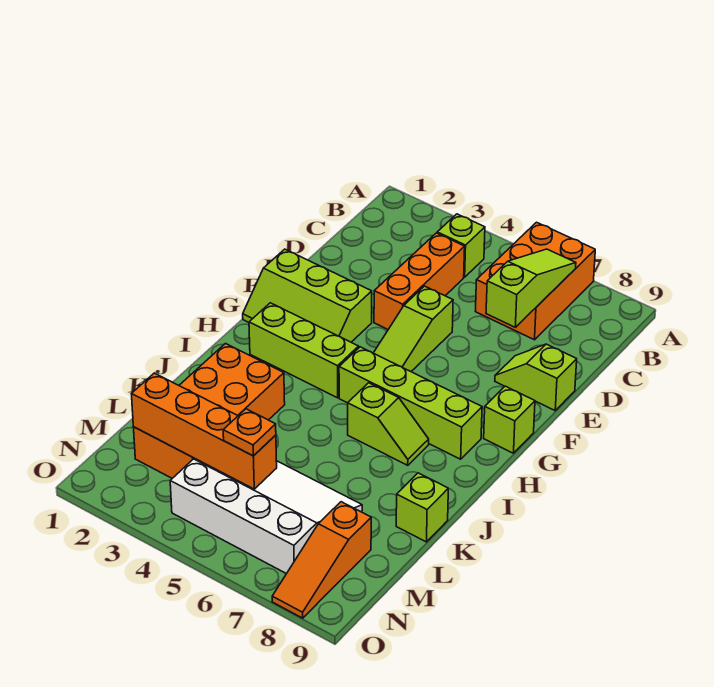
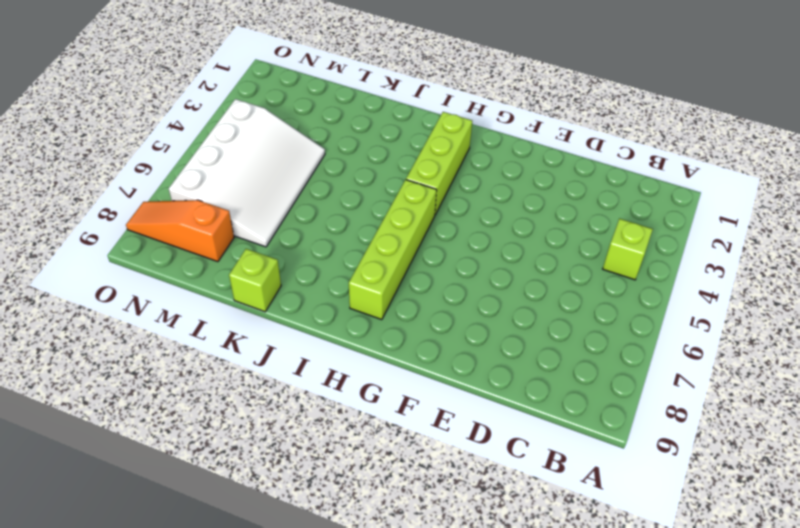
none -> orange 2x3 brick [475,222,595,340]
none -> orange 1x3 brick [374,233,465,329]
none -> lime 1x3 slope [374,286,453,371]

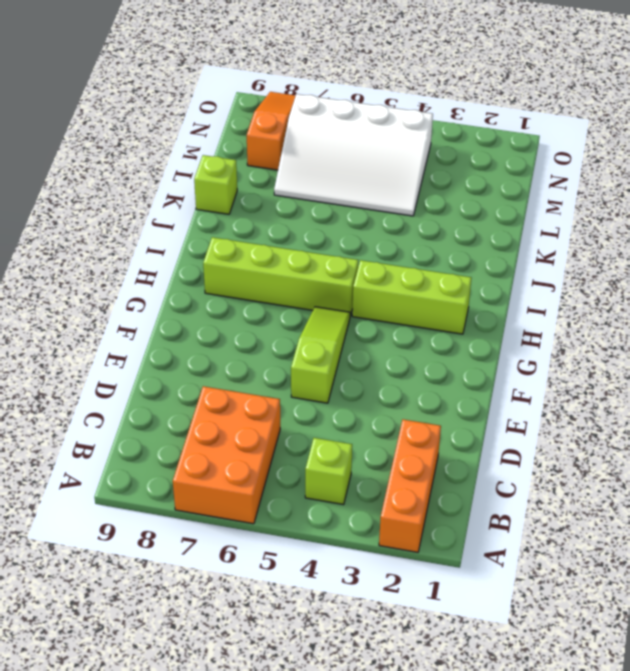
orange 1x3 brick [379,419,441,552] -> orange 1x3 brick moved to [374,233,465,329]
none -> lime 1x2 slope [495,344,577,410]
none -> lime 2x3 slope [243,249,372,342]
none -> lime 1x1 brick [484,386,535,453]

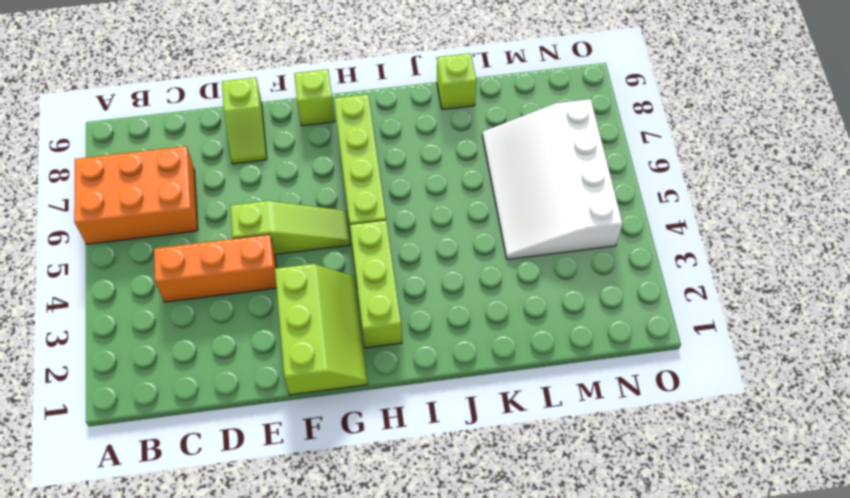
none -> lime 1x1 brick [437,214,485,277]
none -> lime 1x2 slope [348,383,429,465]
none -> orange 2x4 brick [133,344,285,478]

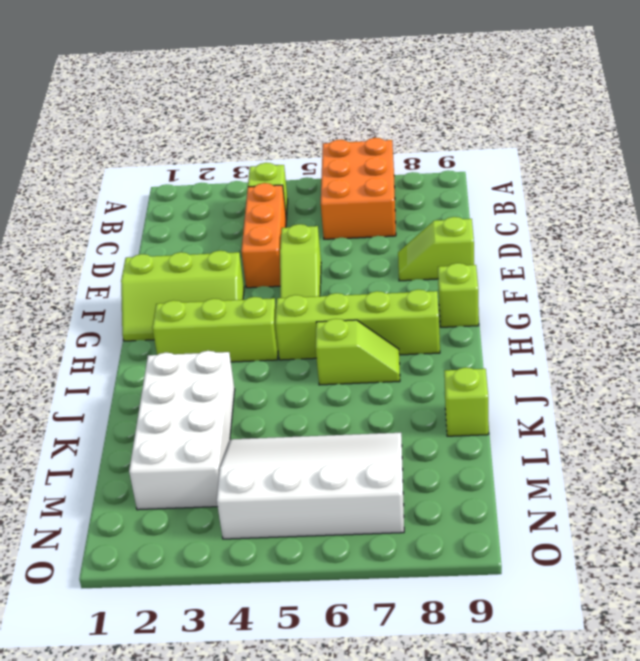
white 2x4 brick [129,351,235,510] -> orange 2x4 brick [133,344,285,478]
none -> orange 1x3 slope [272,502,371,618]
none -> lime 1x3 slope [486,249,576,327]
none -> orange 1x4 brick [132,373,277,489]

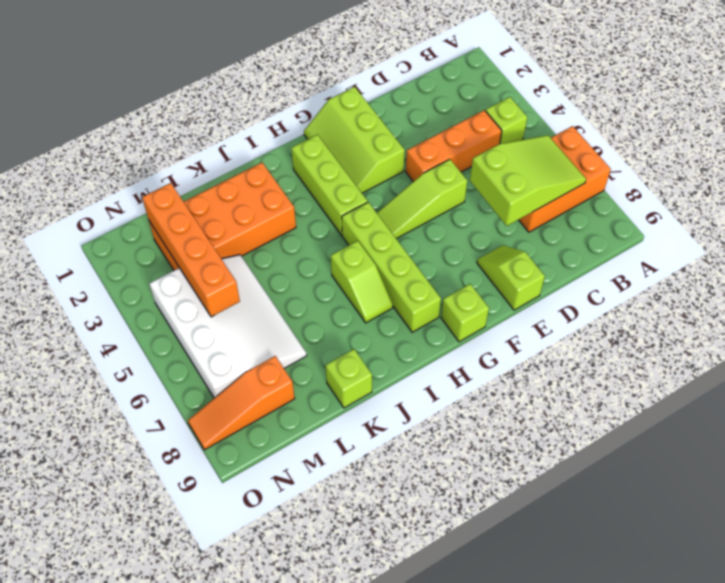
lime 2x3 slope [470,135,586,226] -> lime 1x3 slope [486,249,576,327]
none -> orange 1x1 plate [223,409,276,456]

